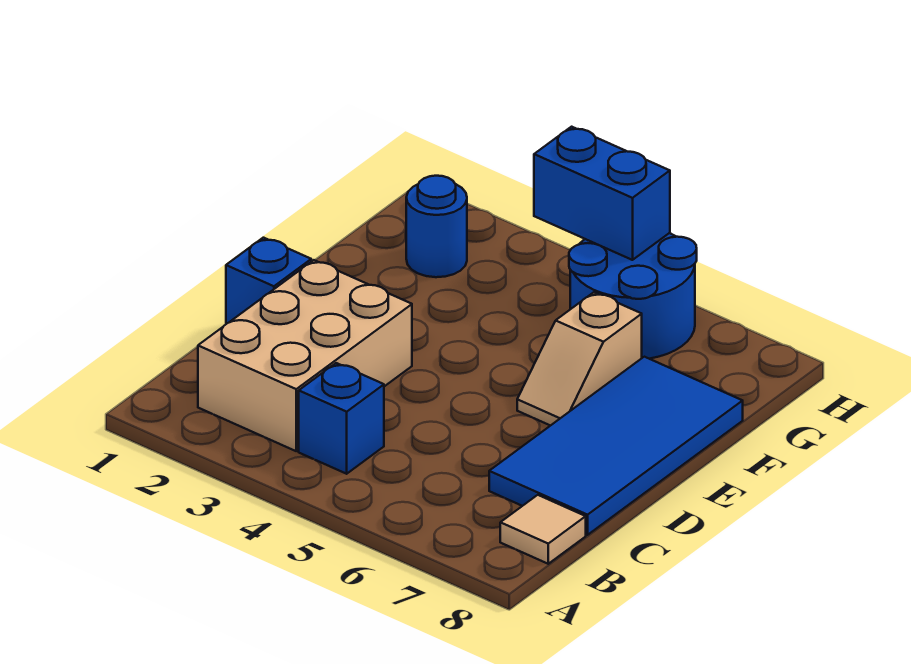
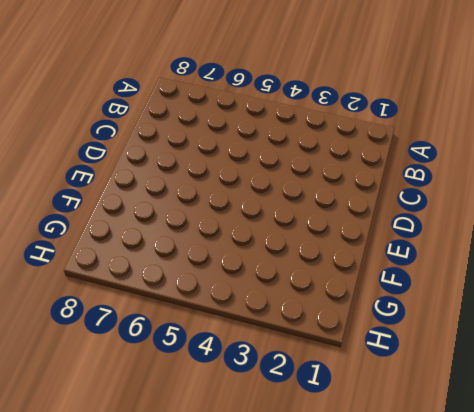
none -> tan 2x3 brick [198,260,412,451]
none -> blue 1x1 brick [299,363,384,474]

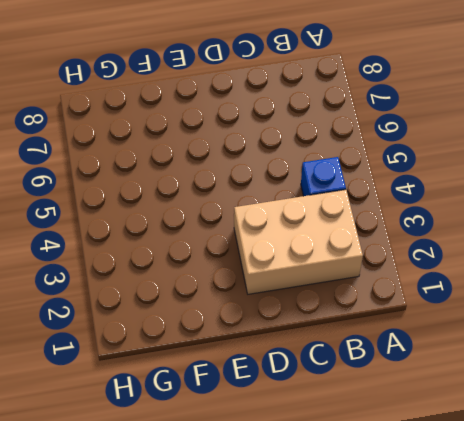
none -> tan 1x1 tile [500,495,586,564]
none -> blue 2x4 tile [489,357,743,535]

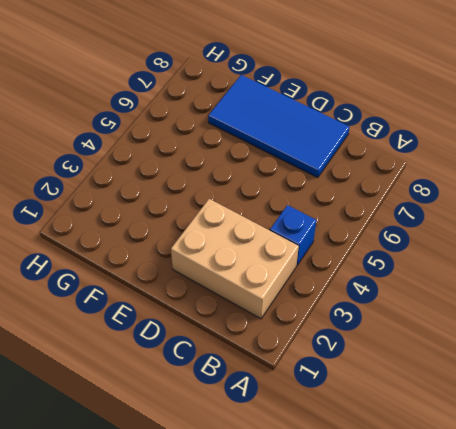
none -> tan 1x1 tile [500,495,586,564]
none -> blue 1x1 brick [226,238,311,324]

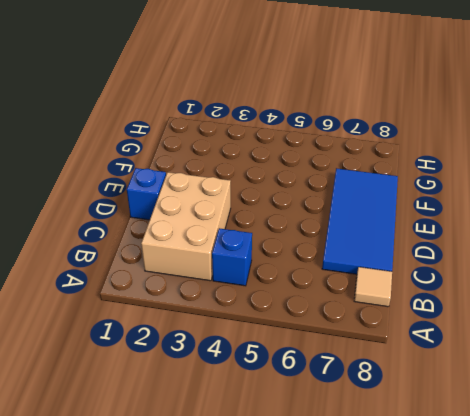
none -> tan 1x2 slope [517,292,642,426]
none -> blue 1x1 round brick [406,176,467,277]

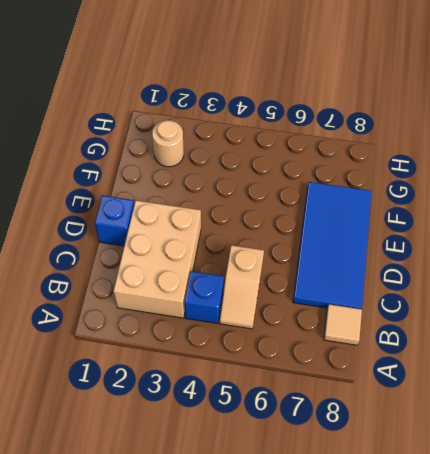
tan 1x2 slope [220,245,264,329] -> tan 1x2 slope moved to [517,292,642,426]
tan 1x1 round brick [152,120,184,167] -> blue 1x1 round brick [406,176,467,277]
none -> blue 2x2 round brick [569,233,697,359]
none -> blue 1x2 brick [534,127,670,260]

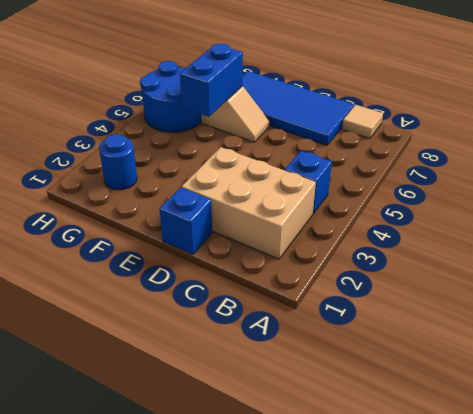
blue 1x2 brick [180,44,243,117] -> blue 1x2 brick moved to [534,127,670,260]

